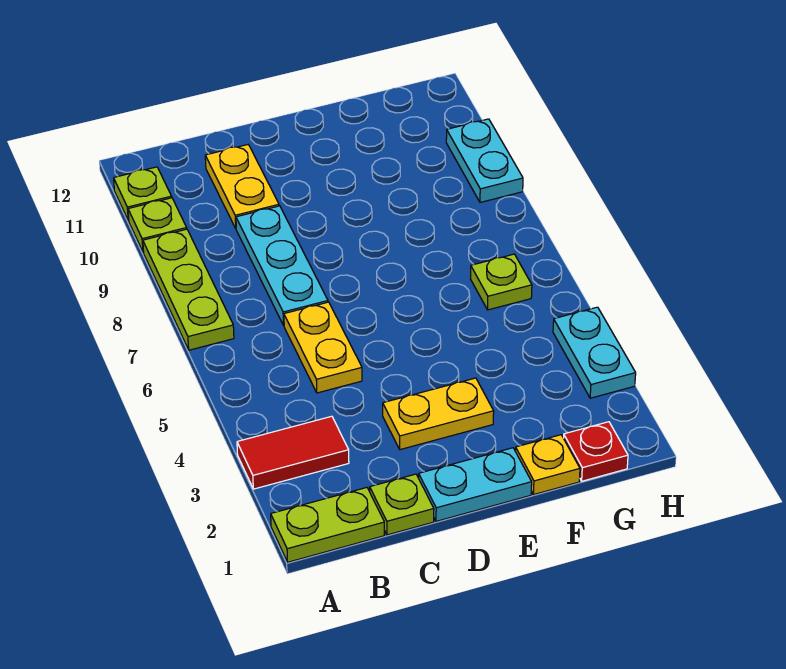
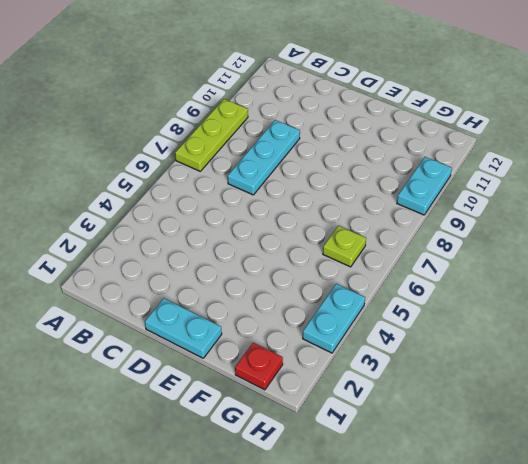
none -> lime 1x2 plate [271,488,384,562]
none -> red 1x2 tile [237,416,349,489]
none -> lime 1x1 plate [128,198,187,252]

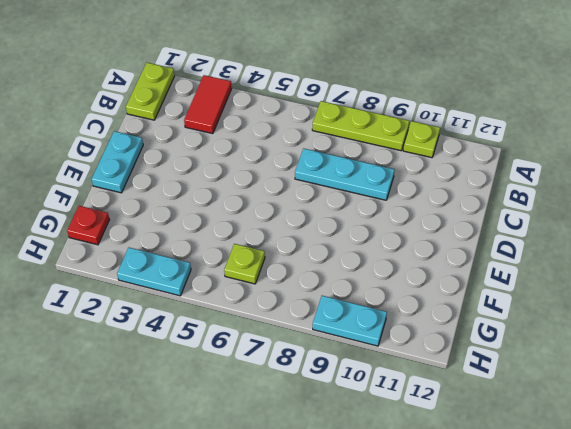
none -> lime 1x1 plate [114,167,172,221]
none -> lime 1x1 plate [370,474,434,535]
none -> yellow 1x2 plate [284,302,362,393]

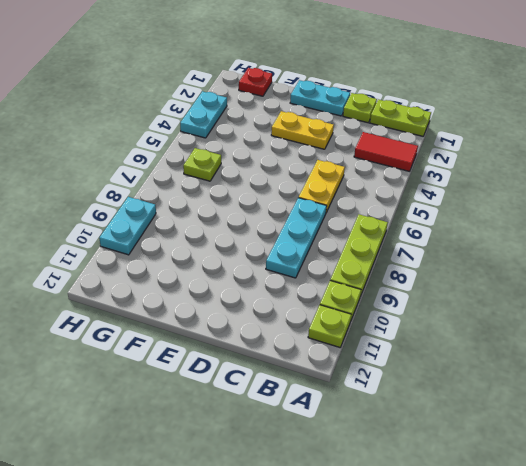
none -> yellow 1x2 plate [205,145,279,228]
none -> yellow 1x1 plate [516,435,580,495]

